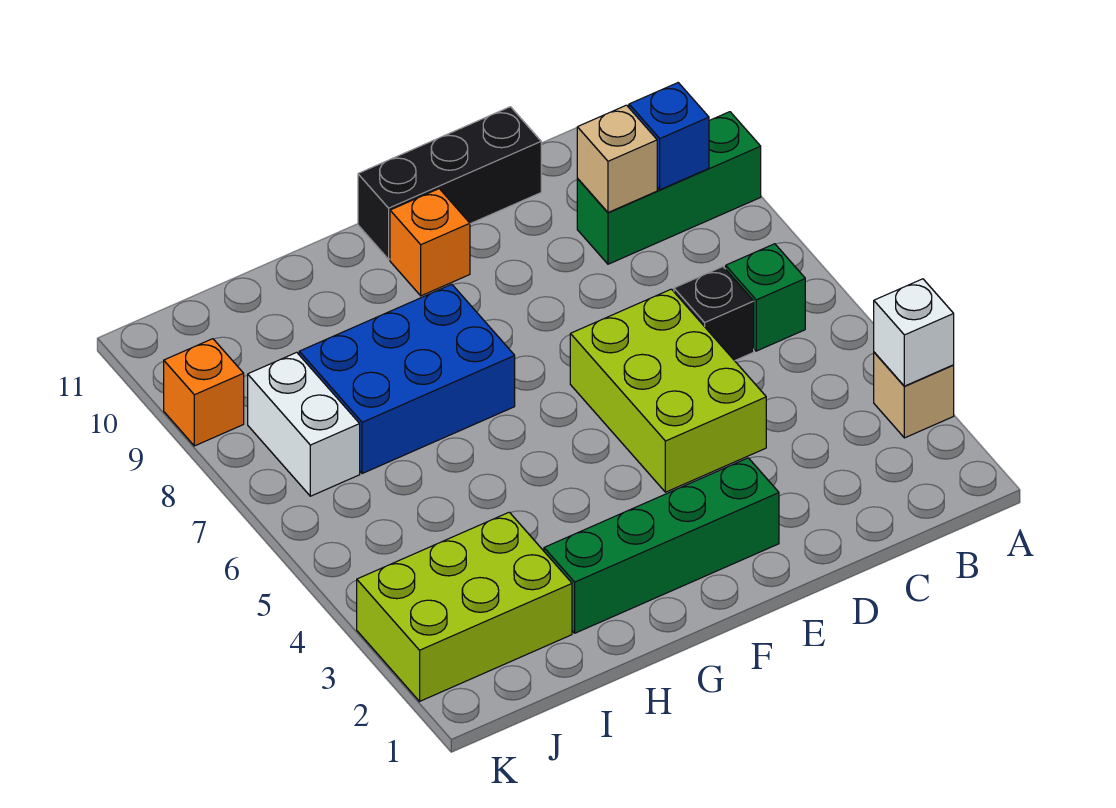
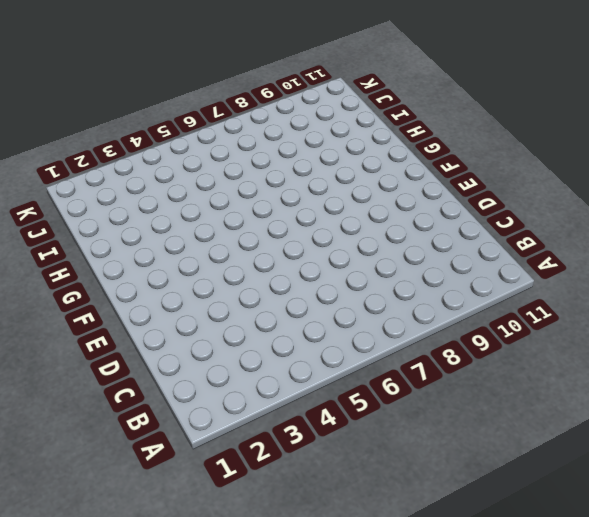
none -> tan 1x1 brick [874,352,954,438]
none -> green 1x3 brick [577,112,761,264]
none -> green 1x1 brick [726,244,805,351]

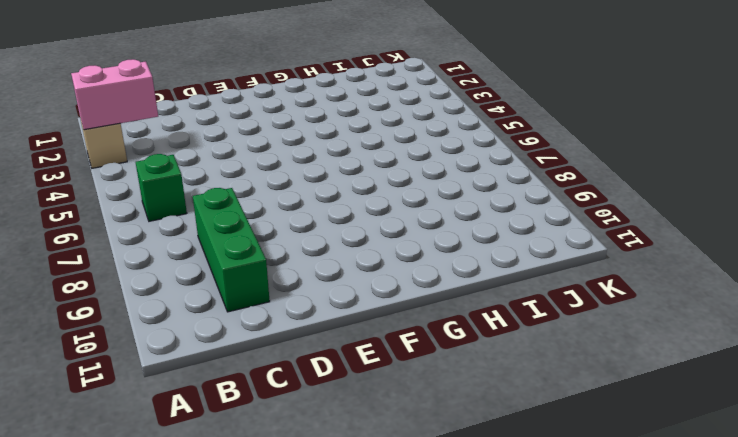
pink 1x2 brick [71,59,158,130] -> white 1x1 brick [874,279,954,386]
green 1x3 brick [193,188,270,312] -> green 1x3 brick turned to [577,112,761,264]
none -> black 1x1 brick [674,267,754,361]
none -> lime 2x3 brick [570,289,766,492]
none -> black 1x3 brick [358,107,541,259]

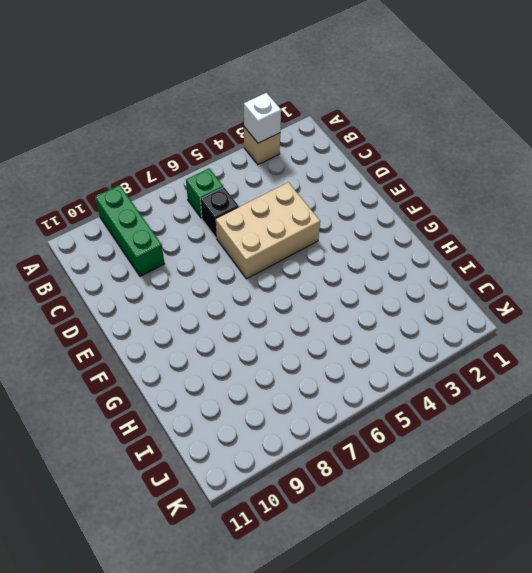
tan 2x3 brick [216,182,320,279] -> lime 2x3 brick [570,289,766,492]
none -> black 1x3 brick [358,107,541,259]
none -> green 1x4 brick [544,458,779,633]
none -> orange 1x1 brick [390,189,470,296]

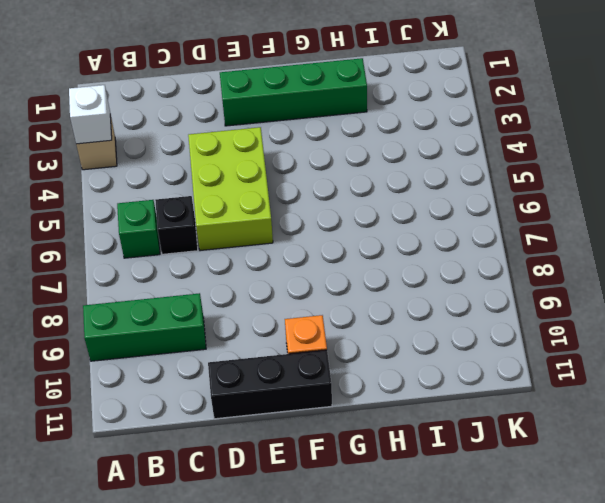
none -> blue 2x3 brick [299,284,515,474]
none -> lime 2x3 brick [357,512,572,701]
none -> white 1x2 brick [248,352,360,496]

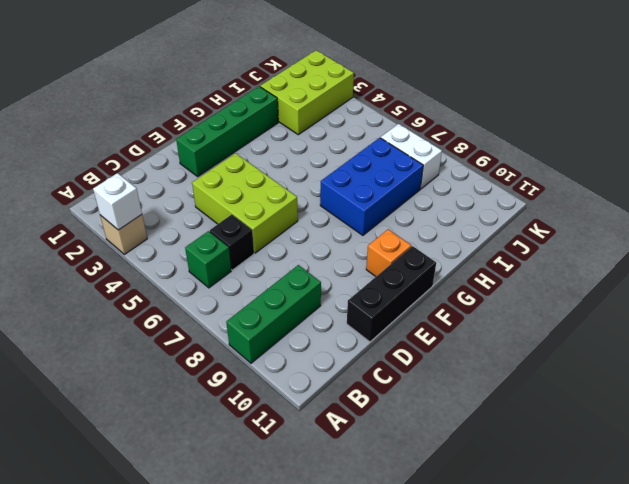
none -> orange 1x1 brick [164,339,244,446]
none -> blue 1x1 brick [629,83,709,190]
none -> tan 1x1 brick [577,105,657,213]

